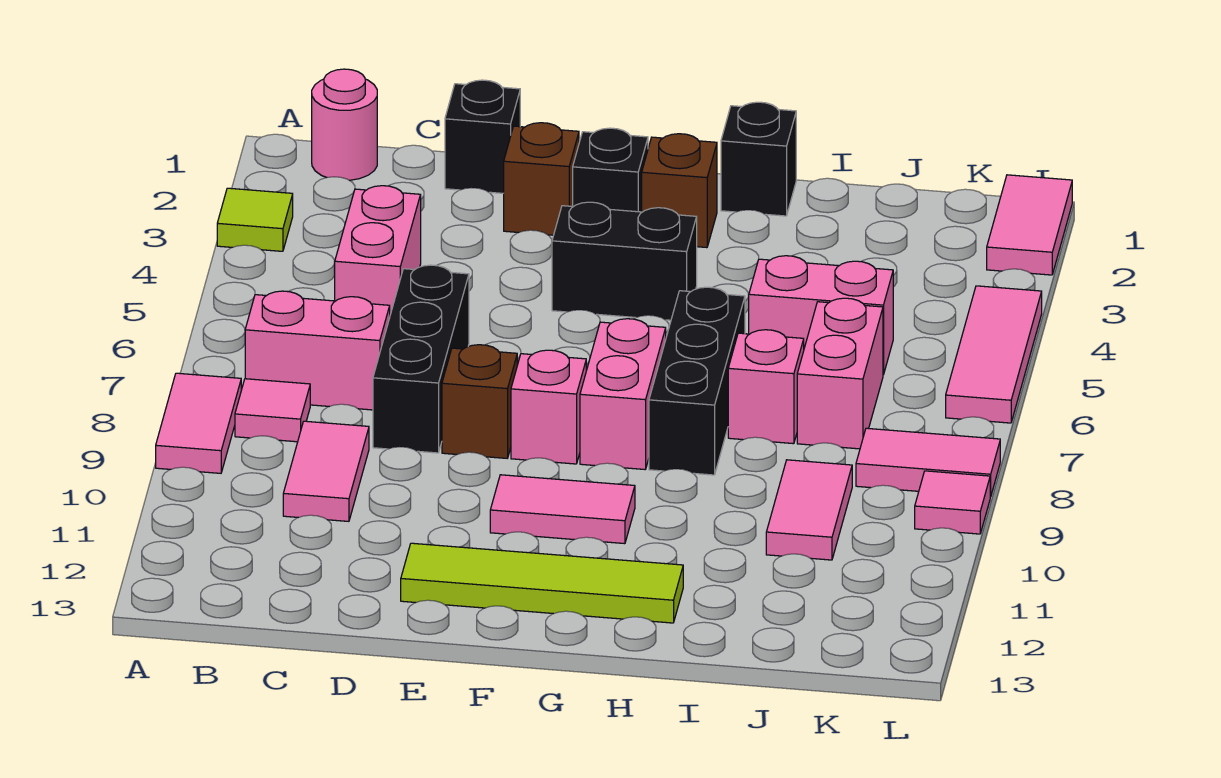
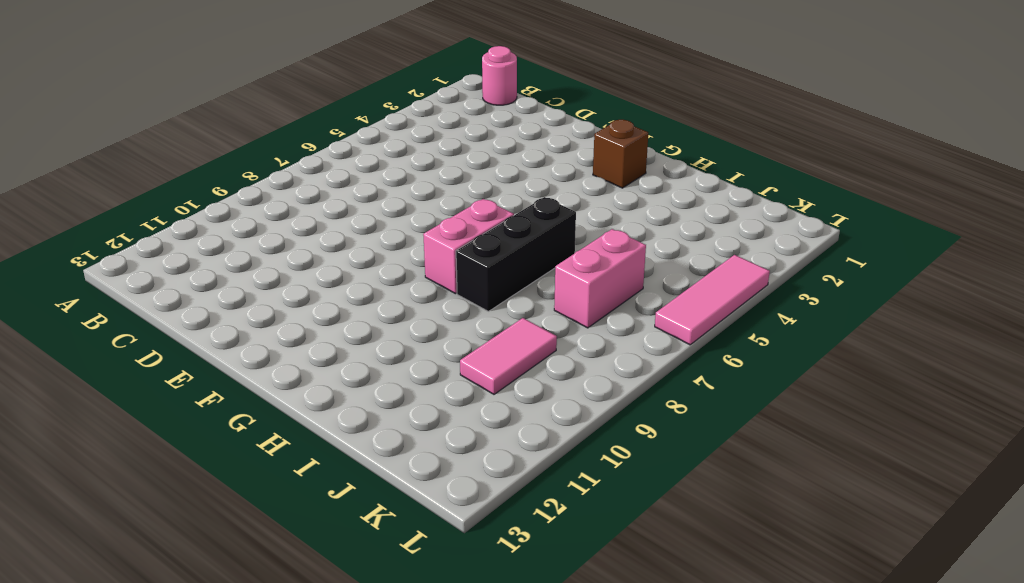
none -> lime 1x1 tile [217,188,293,251]
none -> pink 1x2 tile [156,373,241,473]
none -> pink 1x2 brick [245,291,390,410]

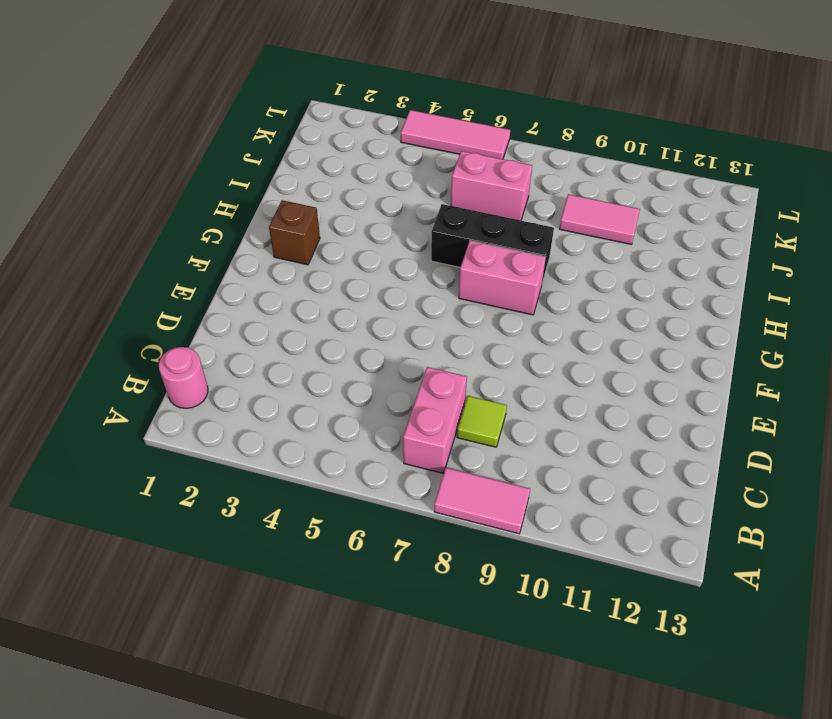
lime 1x1 tile [457,396,507,447] -> lime 1x1 tile moved to [217,188,293,251]
none -> pink 1x1 tile [235,379,310,442]
none -> pink 1x2 brick [335,186,421,315]
none -> pink 1x2 tile [283,421,369,521]

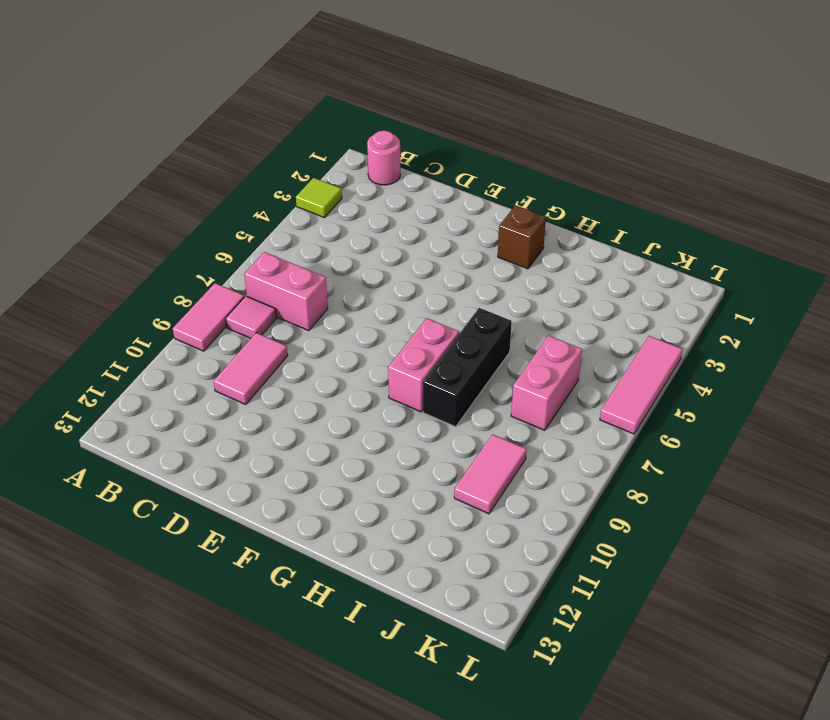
none -> pink 1x2 brick [335,186,421,315]
none -> black 1x1 brick [445,80,520,193]
none -> black 1x3 brick [373,265,469,453]

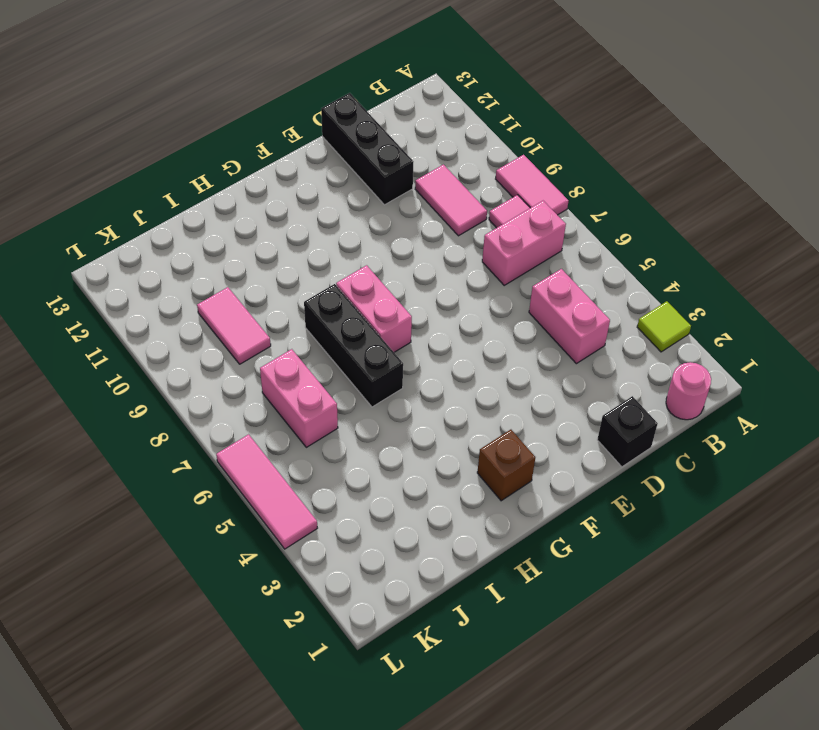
black 1x3 brick [321,93,414,205] -> black 1x3 brick moved to [373,265,469,453]
none -> brown 1x1 brick [504,123,579,235]
none -> brown 1x1 brick [442,345,517,458]
none -> lime 1x4 tile [401,543,683,623]

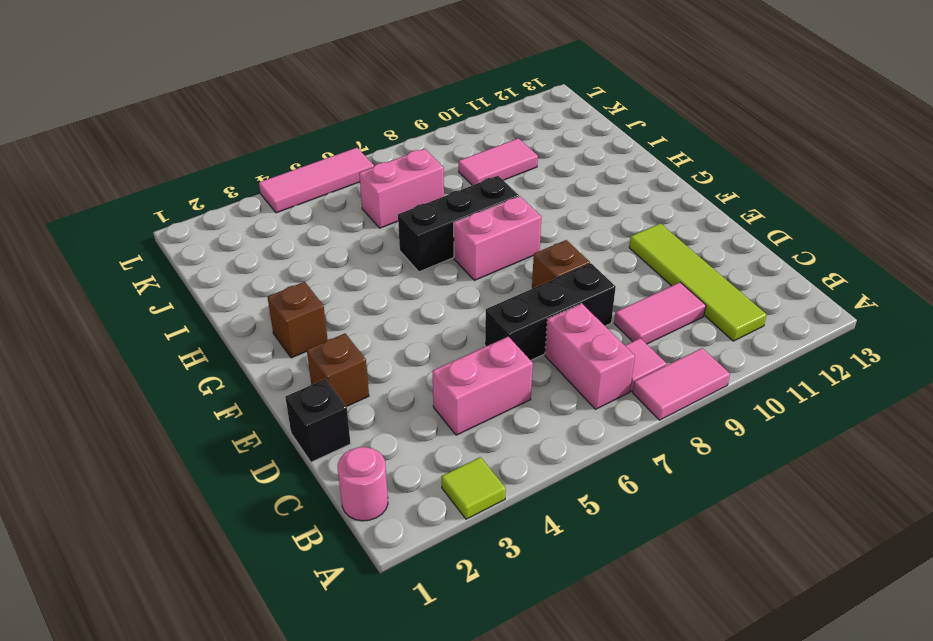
lime 1x4 tile [629,223,767,341] -> lime 1x4 tile moved to [401,543,683,623]
none -> black 1x1 brick [573,128,648,212]
none -> black 1x2 brick [552,202,697,320]
none -> pink 1x1 brick [511,350,586,464]

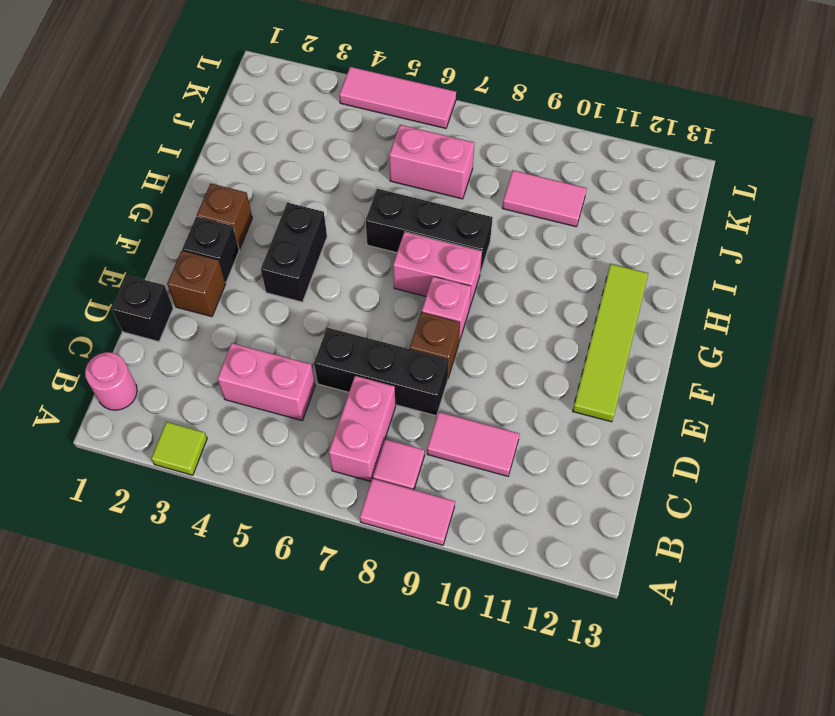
none -> pink 1x2 tile [490,475,635,544]
none -> black 1x1 brick [721,102,796,216]
none -> pink 1x2 brick [749,256,893,375]

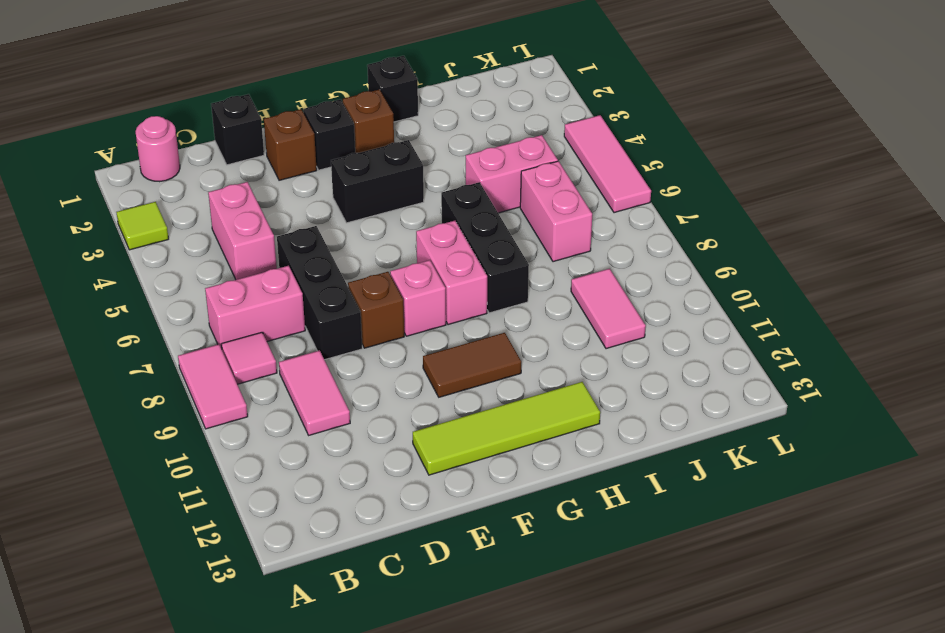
brown 1x2 tile [423,333,521,397] -> pink 1x2 tile [490,475,635,544]
none -> pink 1x1 brick [728,330,804,444]
none -> pink 1x2 tile [856,428,1000,497]
none -> pink 1x2 tile [987,175,1072,275]

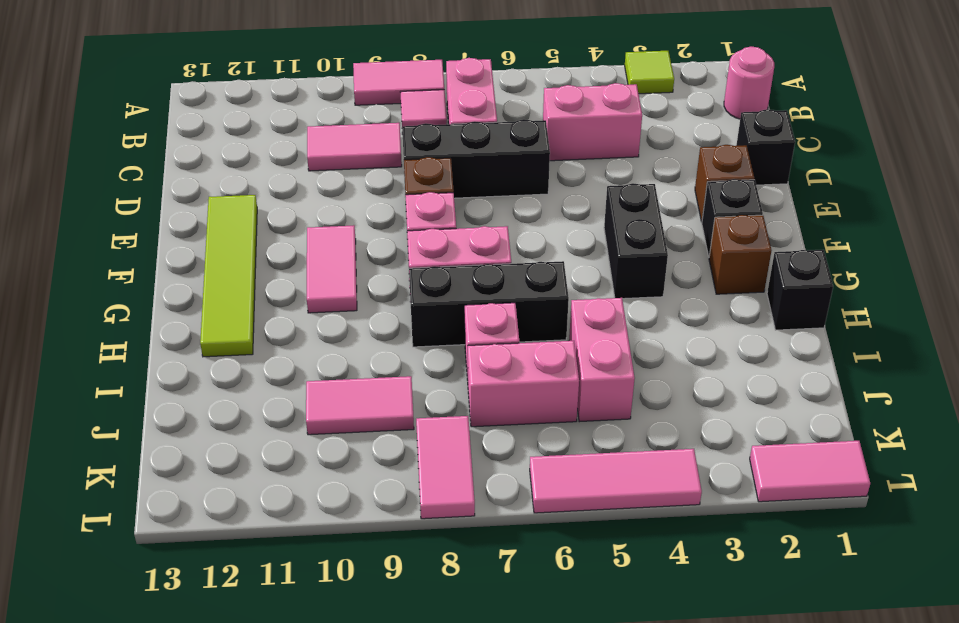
none -> pink 1x1 tile [915,471,990,534]

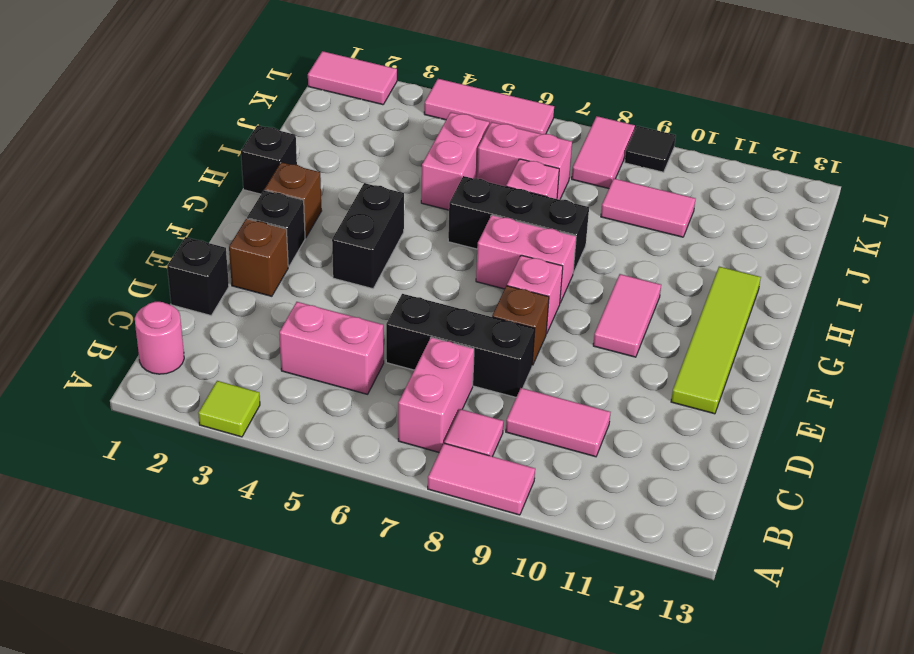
black 1x1 tile [625,126,676,172] -> pink 1x1 tile [915,471,990,534]

